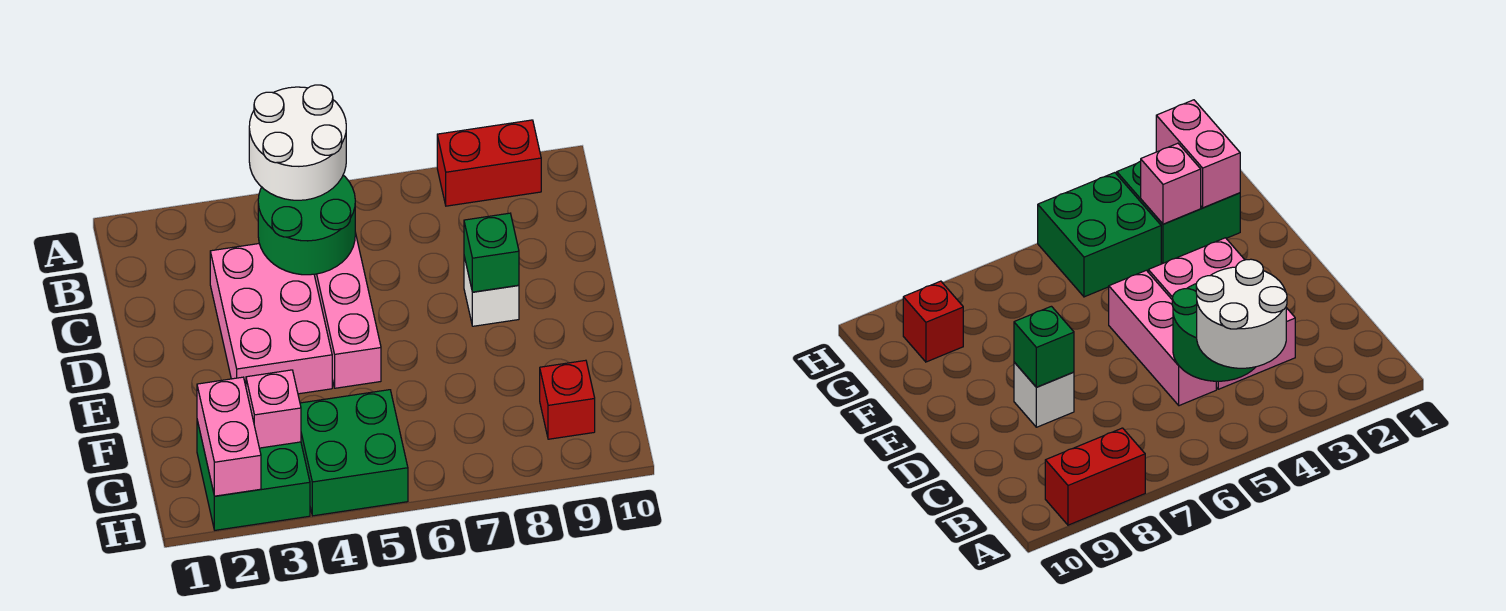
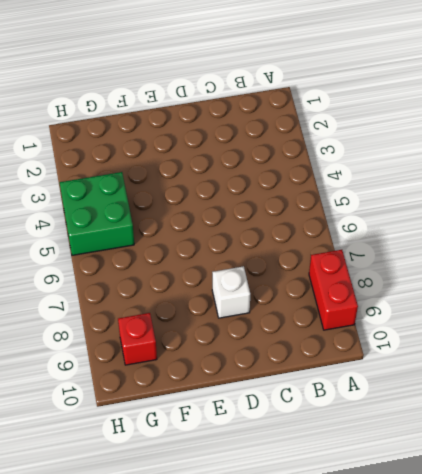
none -> pink 2x3 brick [210,244,332,394]
none -> pink 1x3 brick [314,233,381,388]
none -> green 2x2 brick [197,420,310,530]

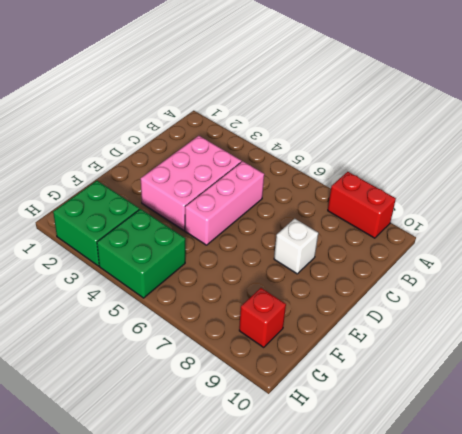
none -> green 2x2 round brick [258,175,355,275]
none -> green 1x1 brick [464,213,519,292]
none -> pink 1x2 brick [197,377,261,496]

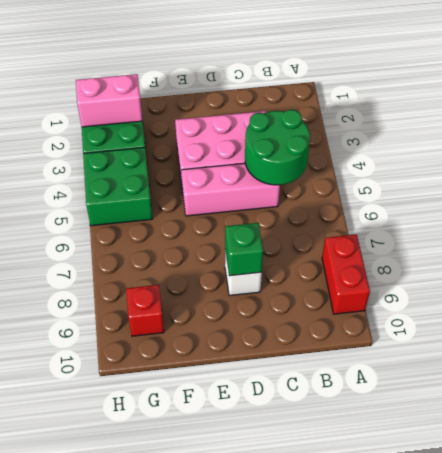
none -> pink 1x1 brick [246,370,301,448]
none -> white 2x2 round brick [249,85,346,200]

